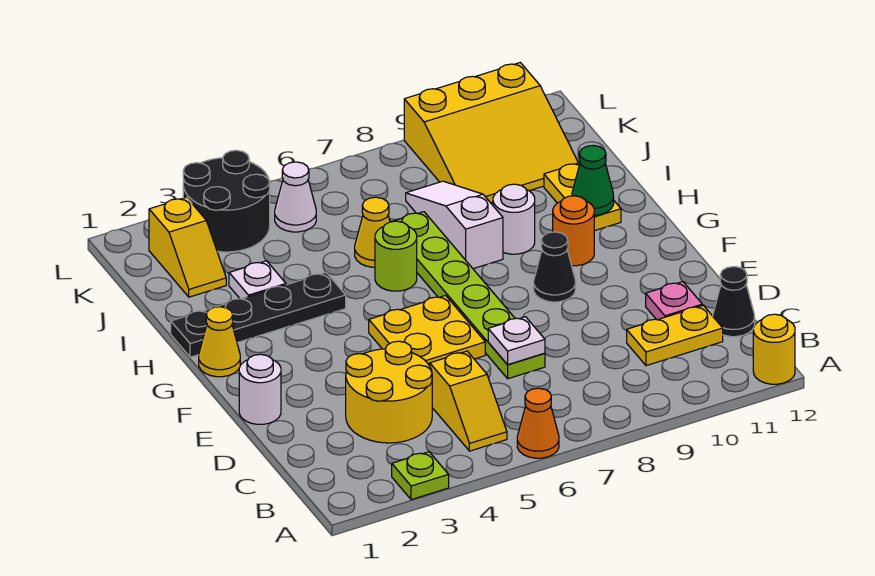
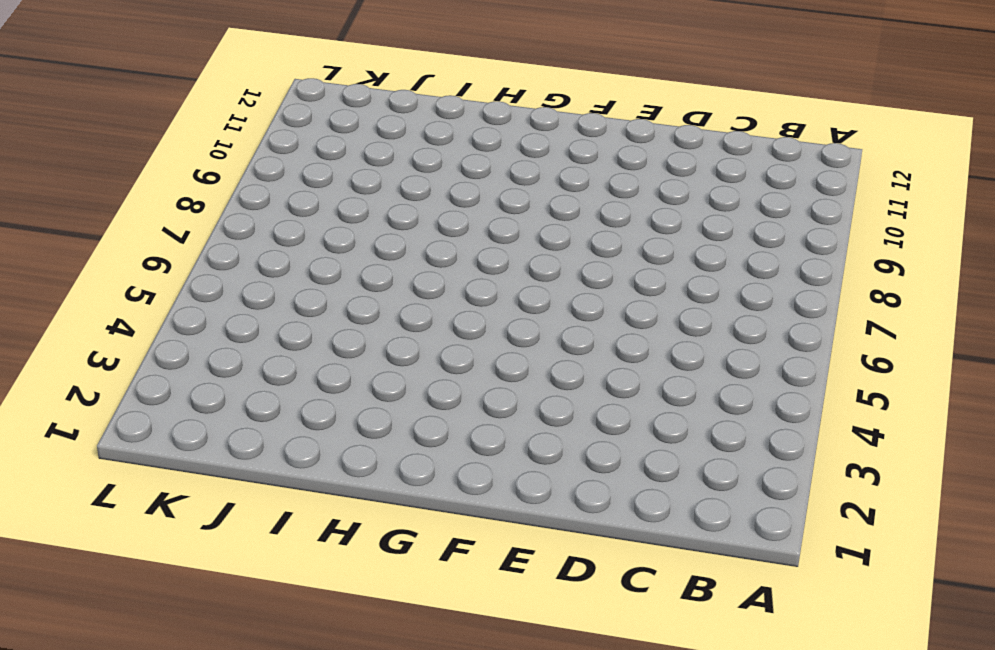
none -> lime 1x1 plate [392,452,449,500]
none -> orange 1x1 cone [517,388,559,458]
none -> yellow 1x1 round brick [753,314,795,384]

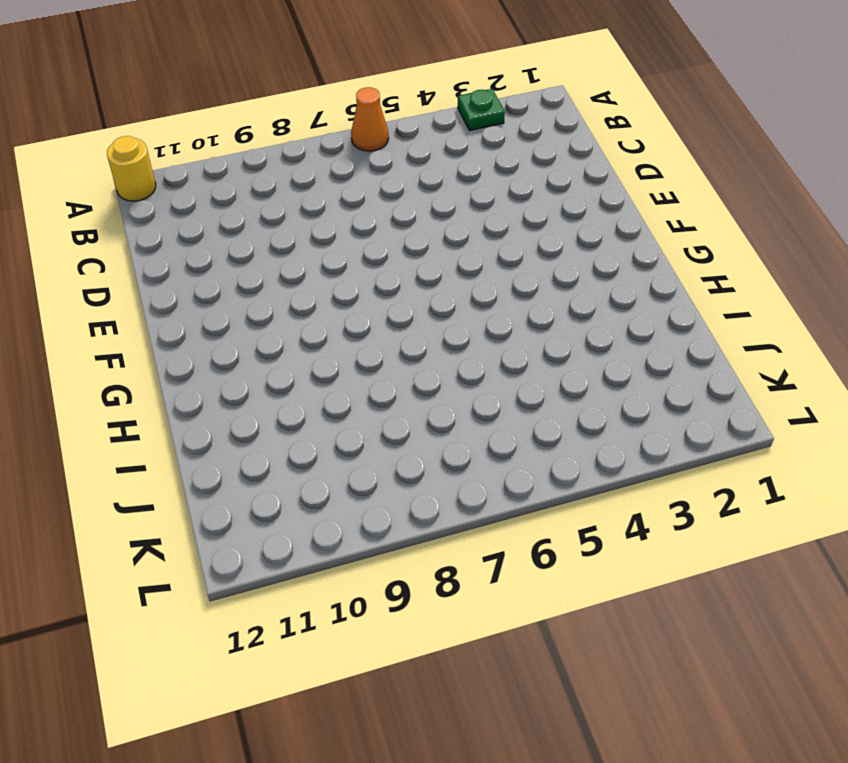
green 1x1 plate [458,89,505,131] -> lime 1x1 plate [392,452,449,500]
none -> yellow 1x2 slope [430,351,507,451]
none -> yellow 2x2 round brick [346,341,432,443]
none -> yellow 1x2 plate [627,305,723,366]

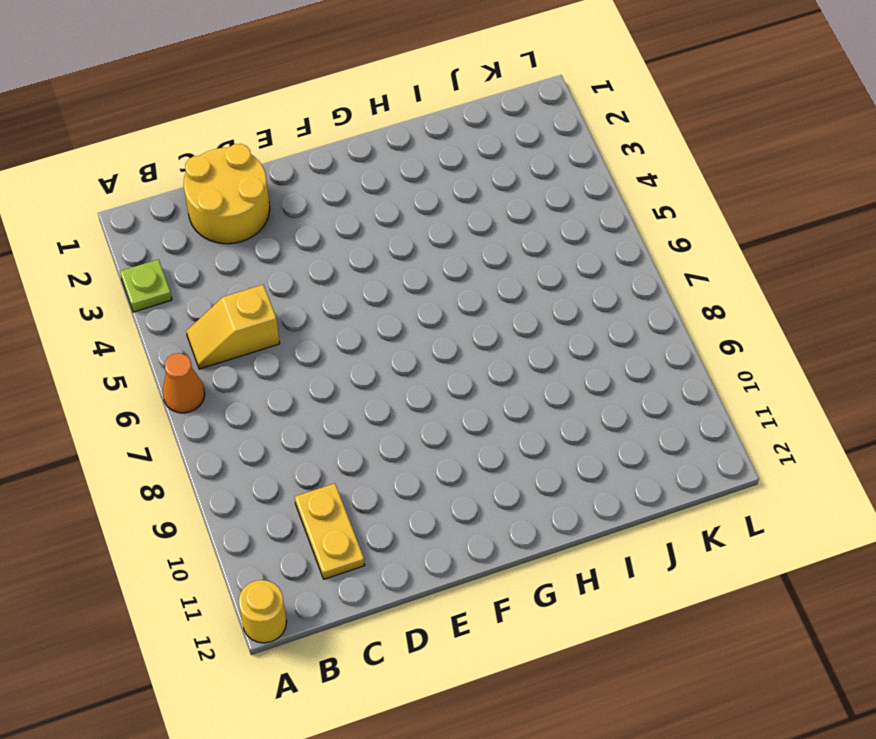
yellow 2x2 round brick [184,144,270,244] -> yellow 2x2 round brick moved to [346,341,432,443]
none -> black 1x1 cone [713,267,755,337]
none -> lime 1x6 plate [392,212,545,379]
none -> pink 1x1 plate [646,282,702,320]

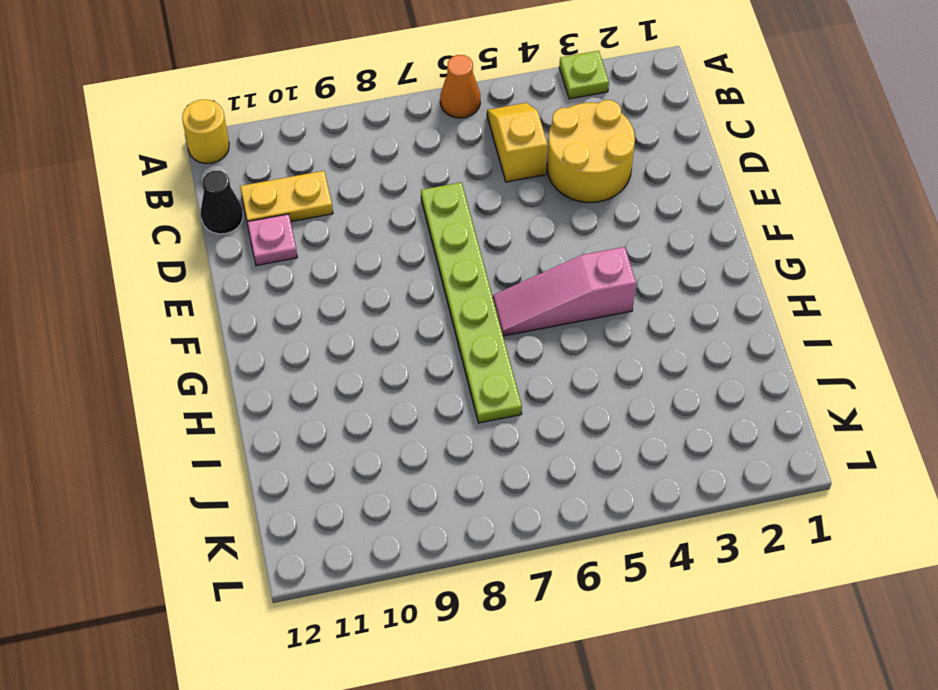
pink 1x3 slope [493,247,636,336] -> none
none -> white 1x1 round brick [239,354,281,424]
none -> yellow 2x2 plate [369,296,485,366]
none -> black 1x1 cone [534,232,575,302]

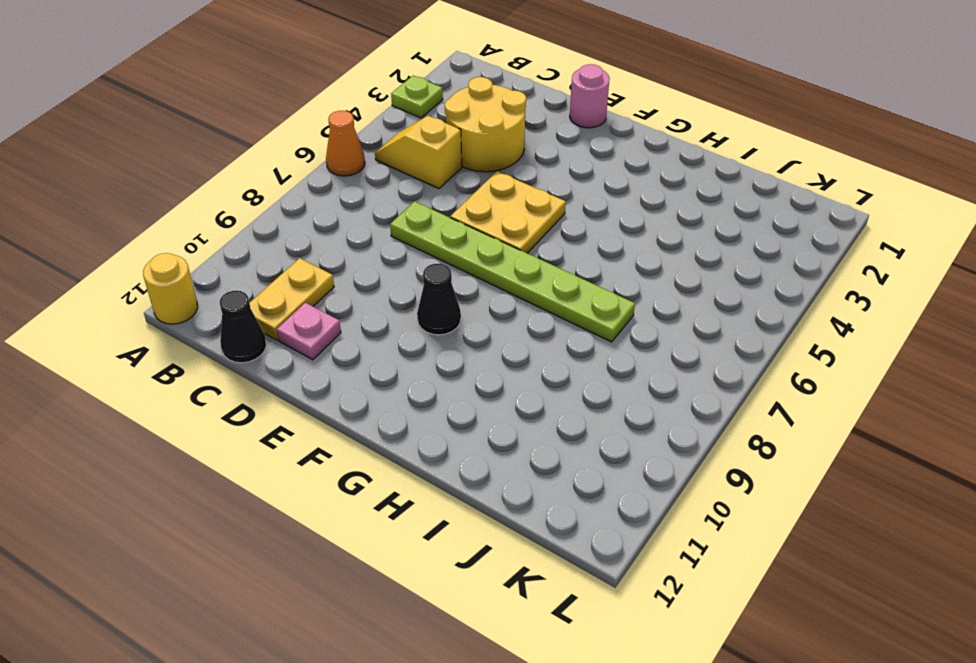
pink 1x1 round brick [570,64,610,128] -> white 1x1 round brick [239,354,281,424]
none -> yellow 1x1 cone [199,307,240,377]
none -> orange 1x1 round brick [553,196,594,266]
none -> black 1x4 plate [171,273,346,357]

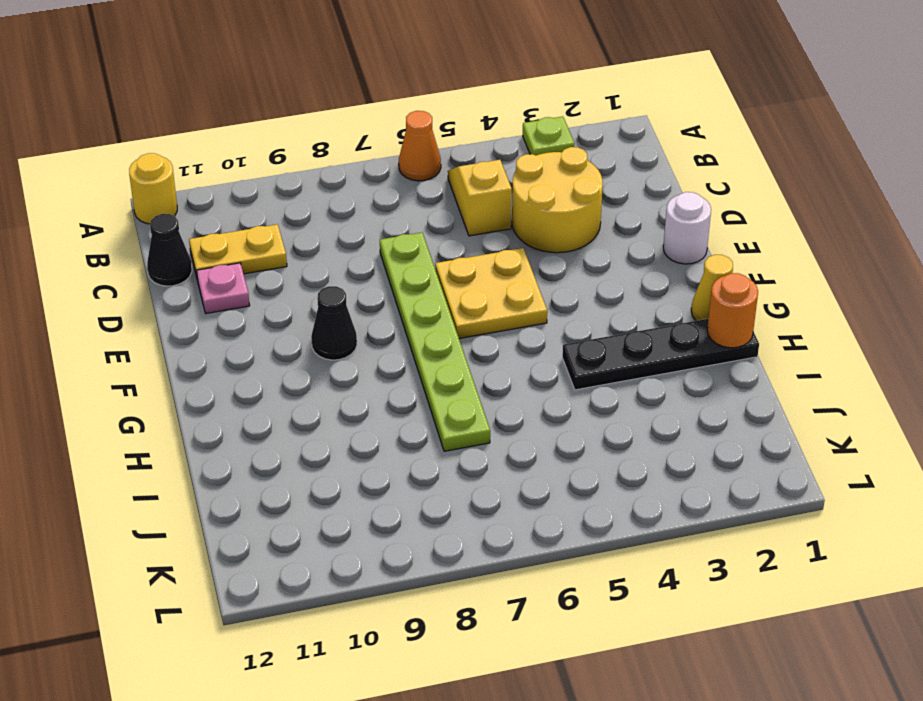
orange 1x1 round brick [707,273,758,348] -> orange 1x1 round brick moved to [553,196,594,266]
none -> lime 1x1 round brick [375,221,417,291]
none -> white 1x3 slope [406,181,503,269]
none -> white 1x1 round brick [493,184,535,254]

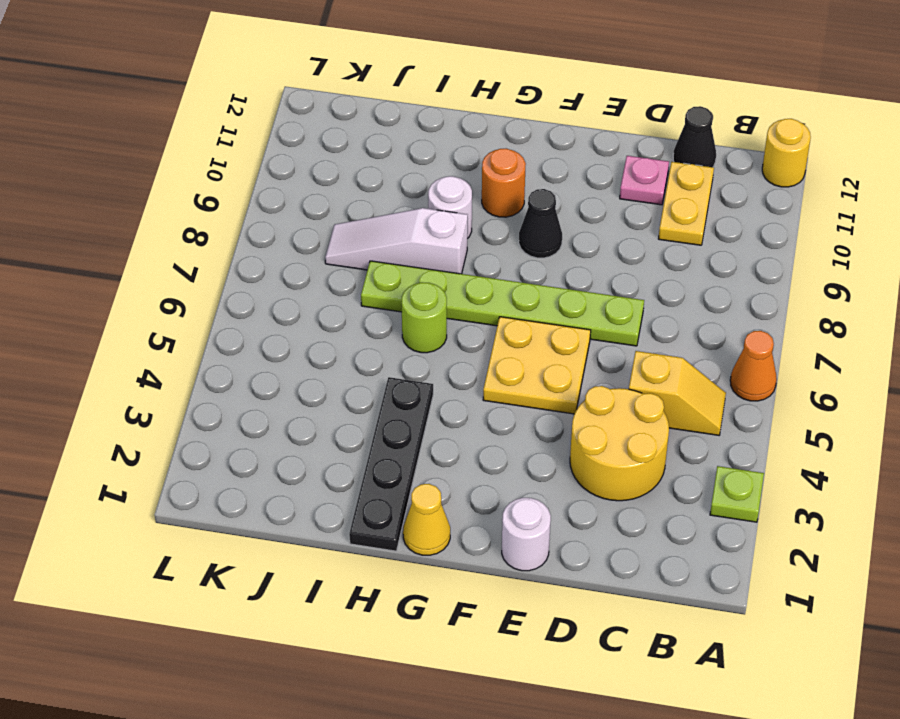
none -> yellow 1x2 plate [544,163,621,231]
none -> white 1x1 plate [229,261,286,299]
none -> yellow 1x1 cone [355,197,390,267]

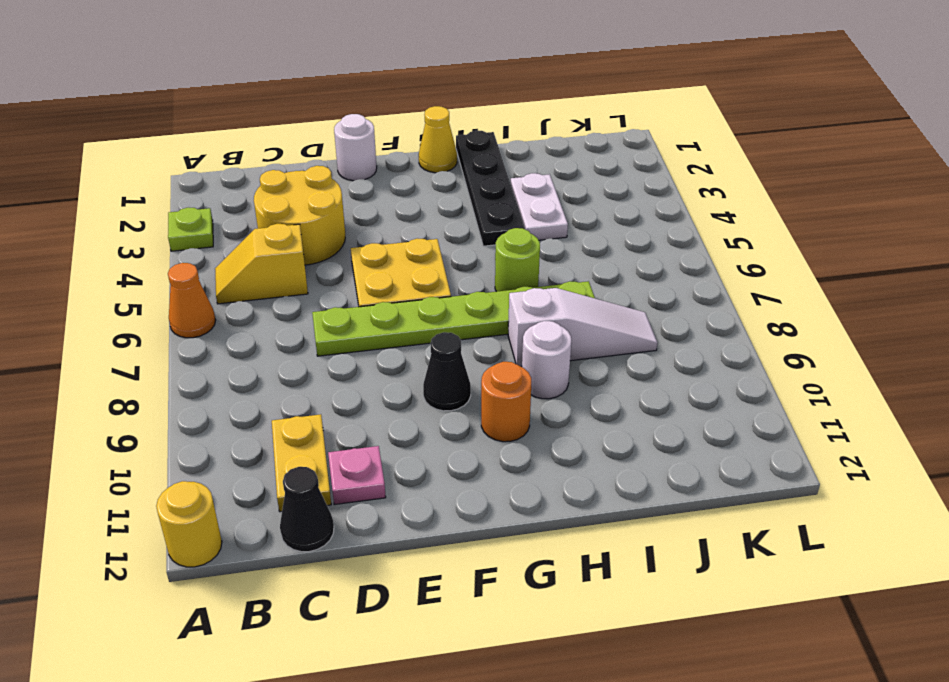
white 1x2 plate [510,173,568,240] -> white 1x1 plate [229,261,286,299]
none -> yellow 1x2 plate [544,163,621,231]
none -> yellow 1x1 cone [355,197,390,267]
none -> yellow 1x2 slope [149,197,226,297]

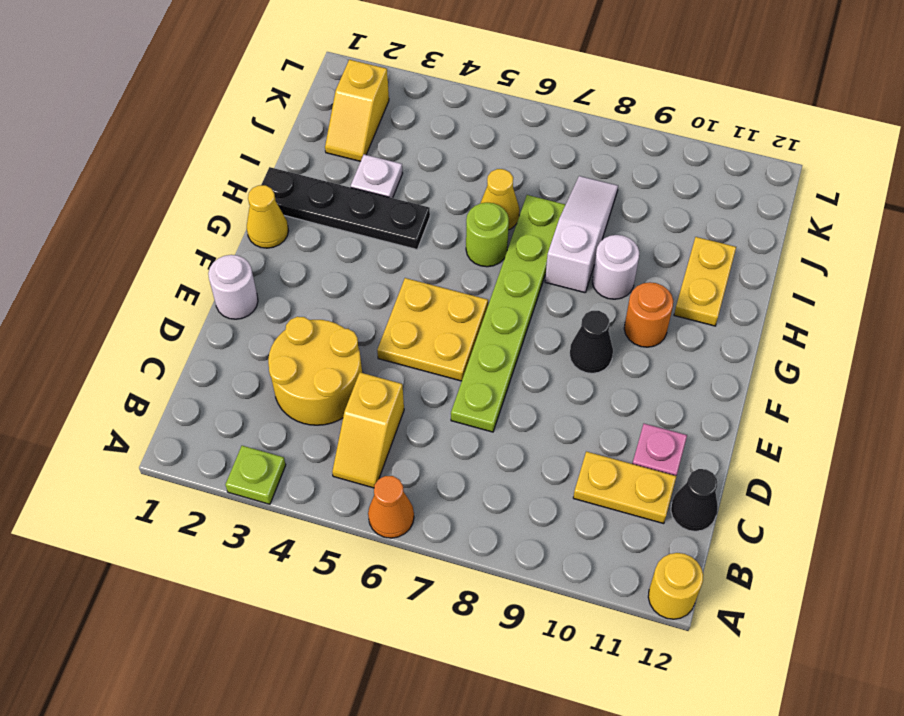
none -> yellow 3x3 slope [404,63,578,203]
none -> black 2x2 round brick [183,150,270,252]
none -> white 1x1 cone [275,162,316,232]

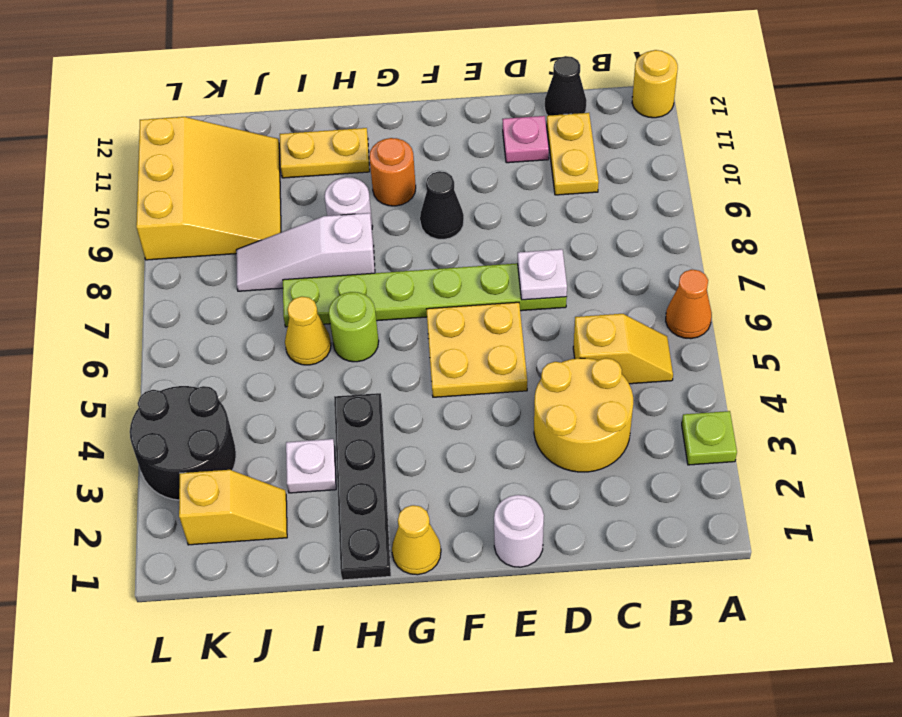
none -> white 1x1 cone [275,162,316,232]
none -> green 1x1 cone [572,145,614,215]

